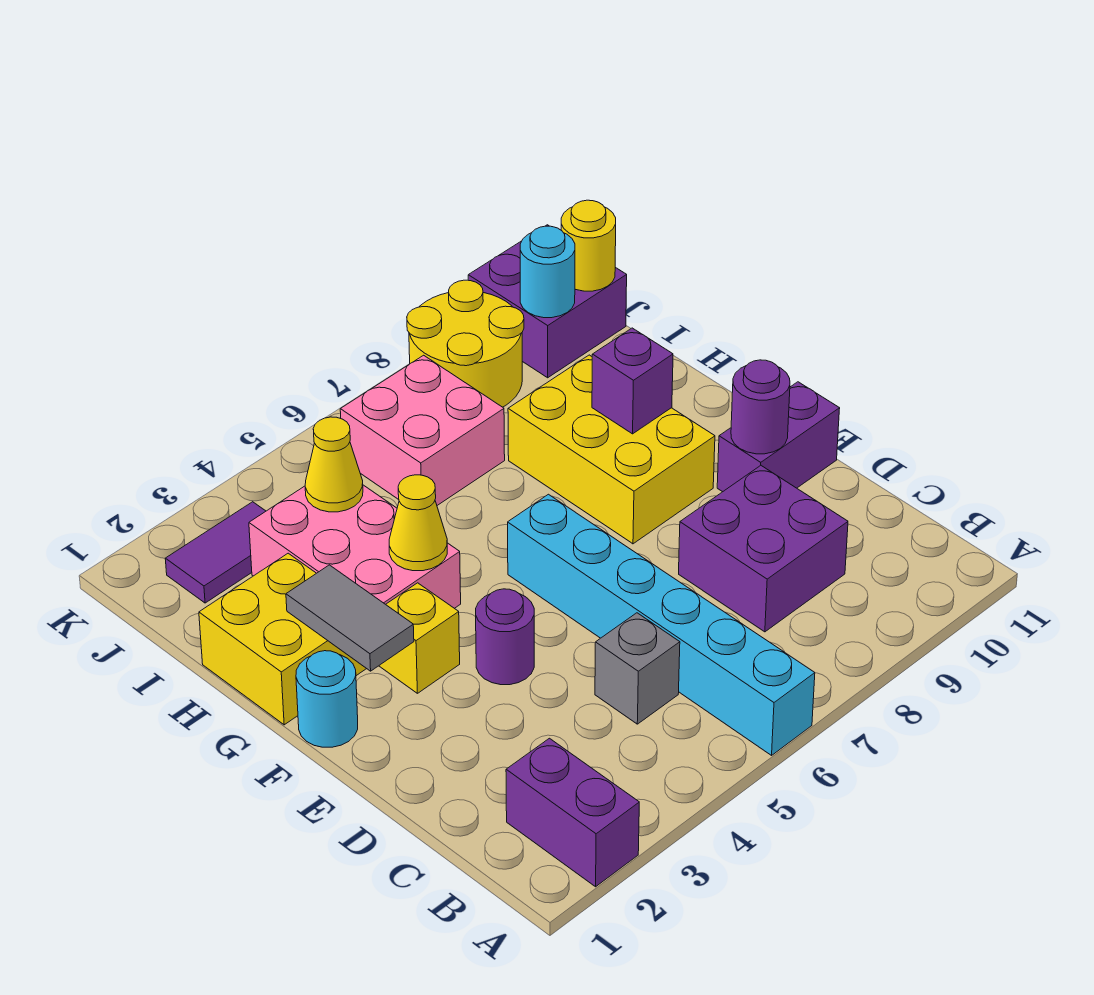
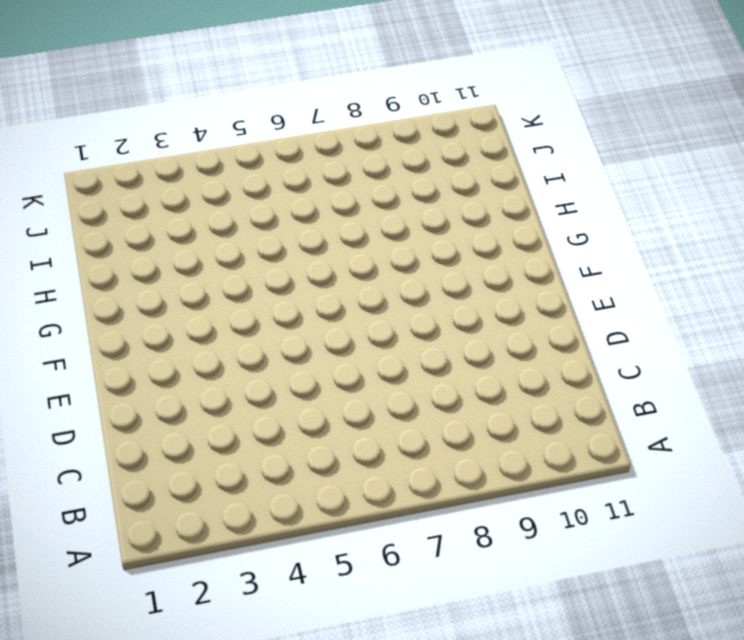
none -> purple 1x2 brick [506,738,639,887]
none -> cyan 1x6 brick [508,494,815,755]
none -> grey 1x1 brick [595,613,680,724]

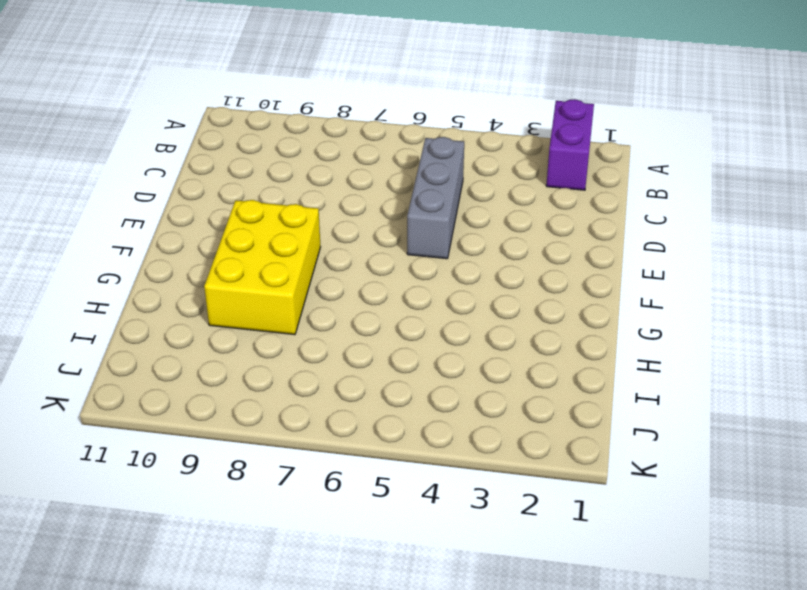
grey 1x3 brick [407,137,464,259] -> grey 1x1 brick [595,613,680,724]
none -> cyan 1x6 brick [508,494,815,755]
none -> purple 2x2 brick [679,466,848,632]
none -> purple 1x1 round brick [476,589,534,685]

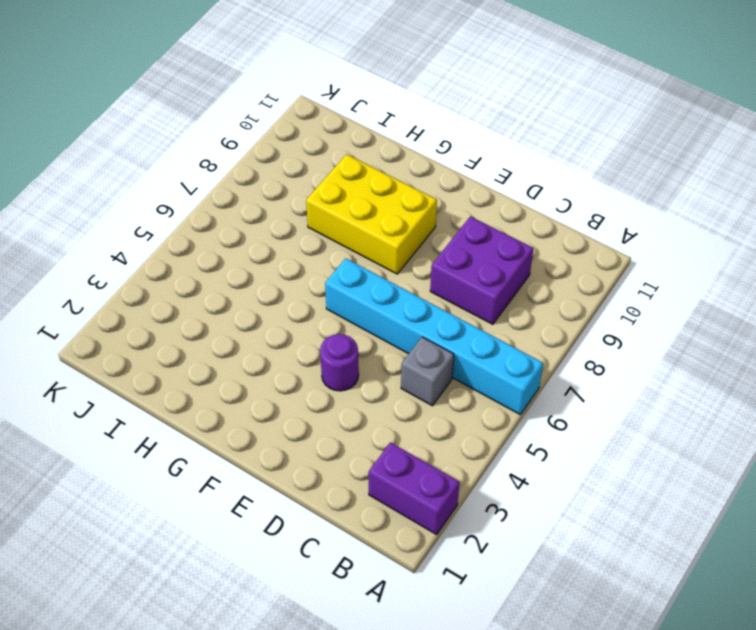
none -> purple 1x2 brick [717,382,840,492]
none -> cyan 1x1 round brick [296,651,358,747]
none -> yellow 1x1 brick [379,583,460,693]

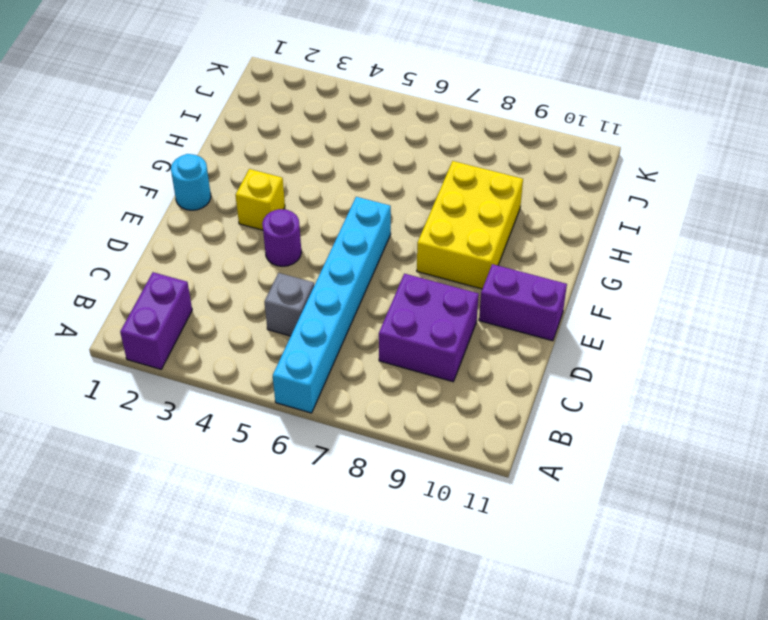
none -> yellow 2x2 brick [199,553,366,725]
none -> pink 2x3 brick [249,485,461,608]
none -> pink 2x2 brick [340,355,505,505]

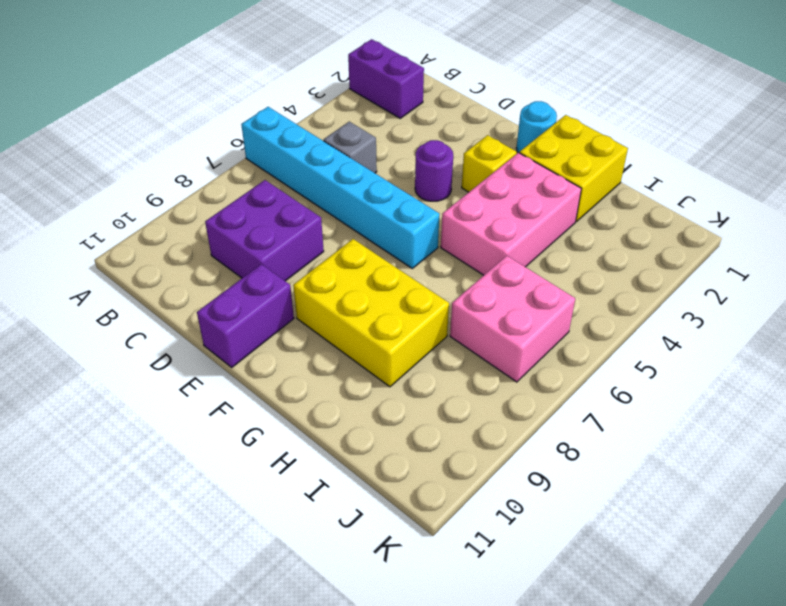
pink 2x3 brick [441,153,581,275] -> pink 2x3 brick turned to [249,485,461,608]
none -> purple 1x2 tile [165,502,266,603]
none -> yellow 2x2 round brick [407,280,524,407]
none -> purple 2x2 brick [468,225,627,378]

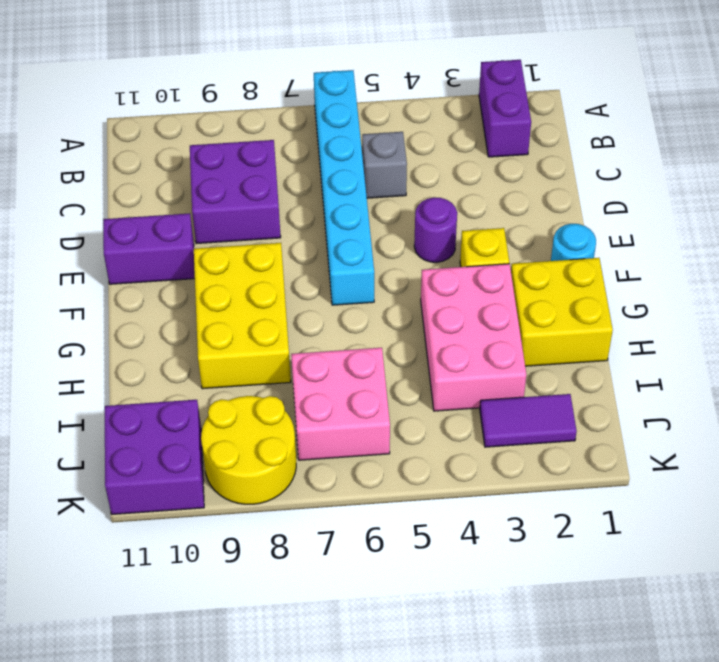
none -> purple 1x1 round brick [731,360,790,454]
none -> grey 1x2 tile [286,565,414,671]
none -> yellow 1x1 cone [389,475,447,571]

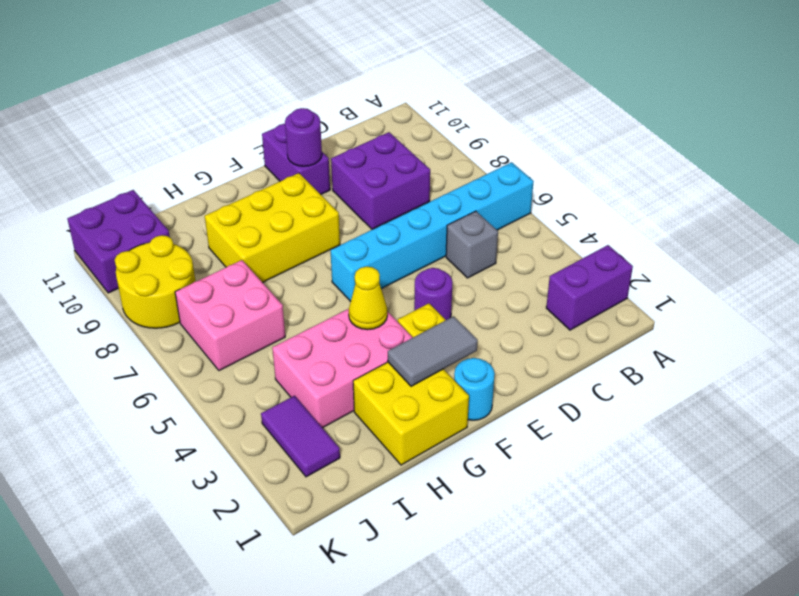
none -> purple 1x1 brick [592,328,673,434]
none -> yellow 1x1 cone [305,417,363,512]
none -> cyan 1x1 round brick [520,226,575,318]

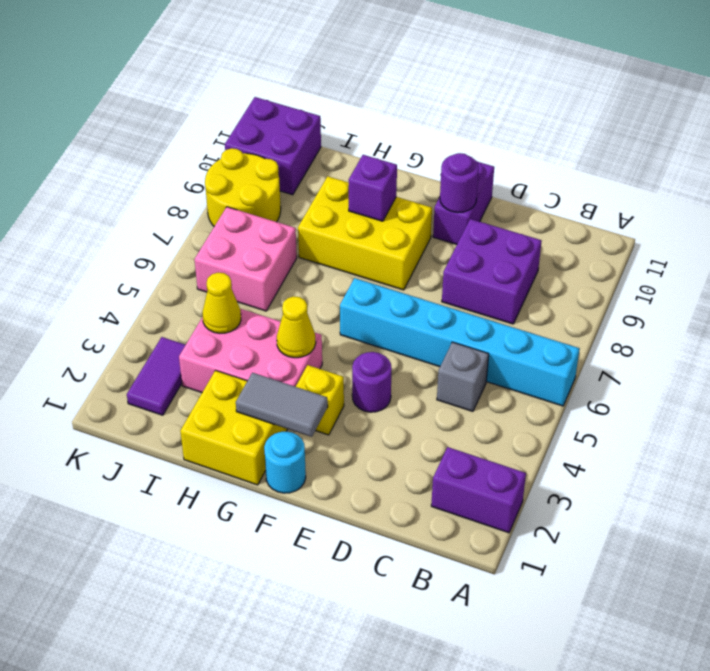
none -> cyan 1x1 round brick [520,226,575,318]
none -> yellow 1x1 round brick [561,200,616,291]

